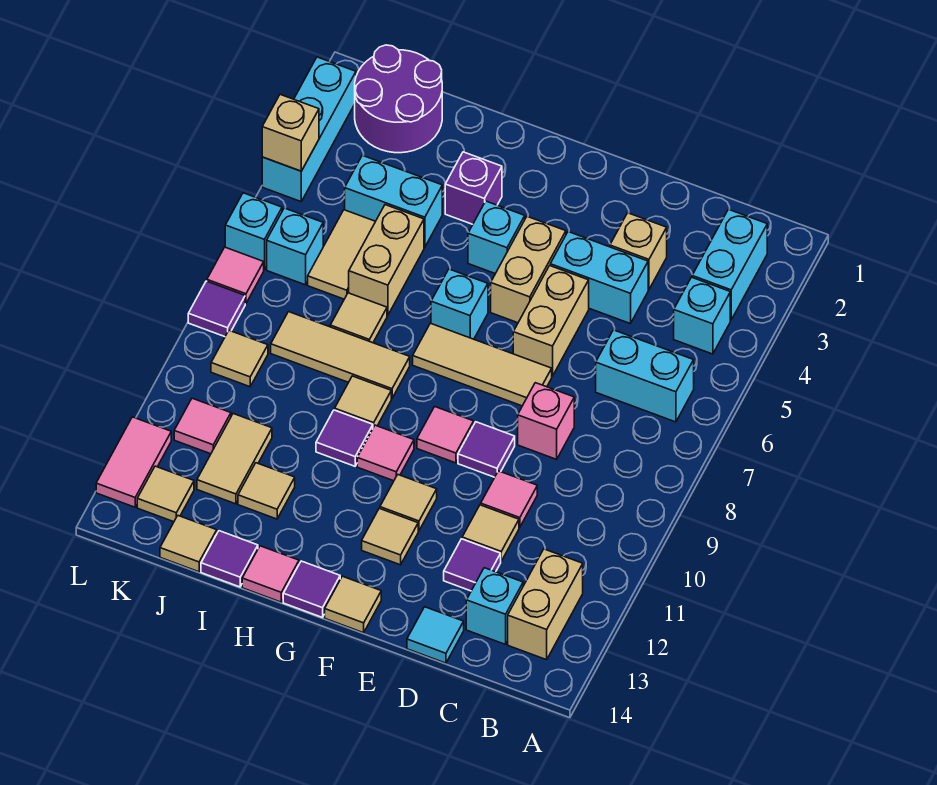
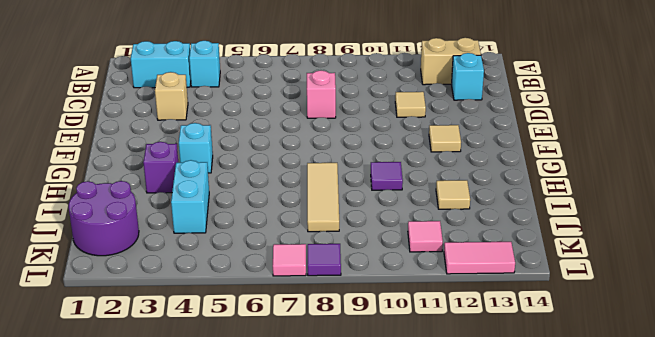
none -> cyan 1x2 brick [596,330,694,422]
none -> cyan 1x2 brick [550,232,648,324]
none -> pink 1x1 tile [481,471,537,527]
none -> purple 1x1 tile [444,539,501,591]

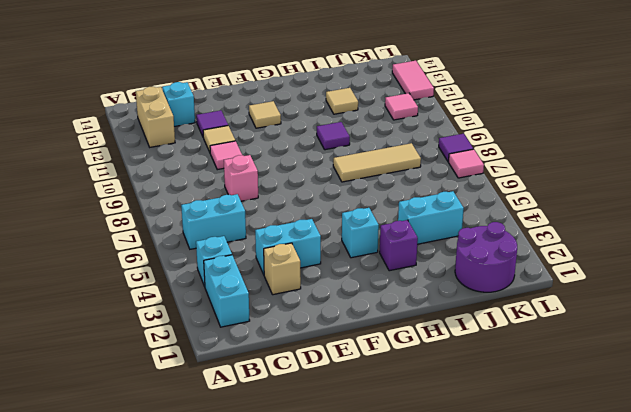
none -> cyan 1x1 tile [407,607,464,663]
none -> tan 1x2 brick [513,266,589,376]
none -> tan 1x3 tile [413,323,552,406]
none -> purple 1x1 tile [458,422,515,477]

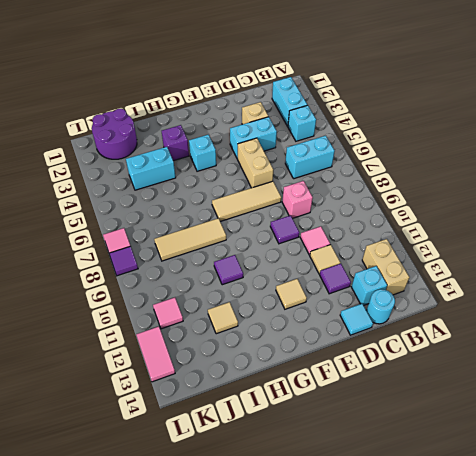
cyan 1x1 round brick [366,289,395,324] -> none
none -> tan 1x2 brick [491,217,566,323]
none -> pink 1x1 tile [417,407,474,463]
none -> tan 1x1 tile [380,475,437,531]
none -> tan 1x1 tile [325,576,381,633]

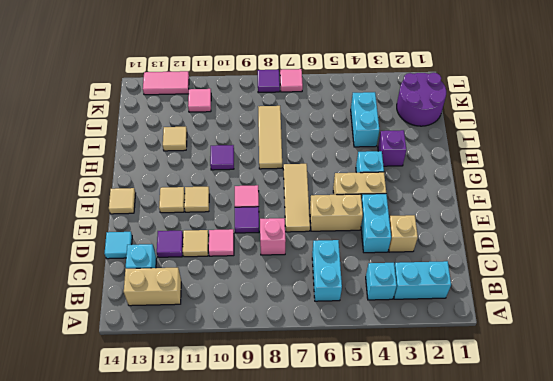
none -> cyan 1x1 brick [431,269,488,339]
none -> pink 1x1 tile [357,425,414,481]
none -> purple 1x1 tile [283,561,340,618]
none -> tan 1x1 tile [335,376,391,428]

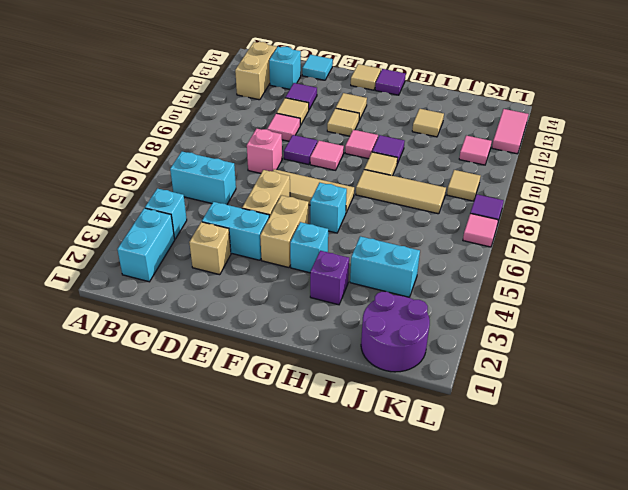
none -> pink 1x1 tile [242,546,299,602]
none -> tan 1x2 brick [349,205,424,315]
none -> tan 1x1 tile [330,293,387,343]
none -> purple 1x1 tile [201,531,258,587]

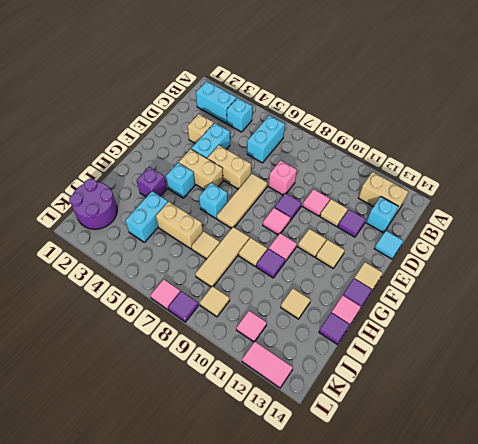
none -> tan 1x2 tile [308,210,375,299]
none -> tan 1x2 tile [197,414,272,504]
none -> tan 1x1 tile [160,516,217,572]
none -> cyan 1x1 brick [267,208,323,285]

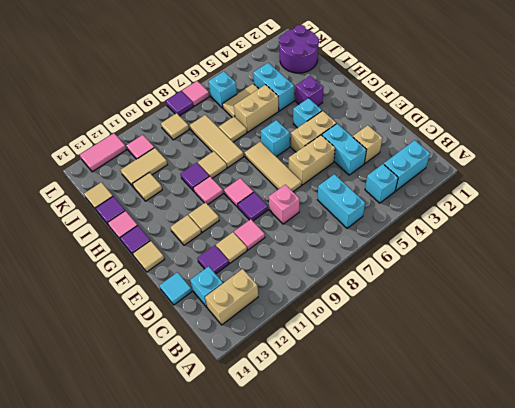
none -> tan 1x1 tile [137,466,194,522]
none -> cyan 1x3 brick [262,57,356,202]
none -> cyan 1x1 brick [225,193,282,270]
none -> tan 1x1 brick [262,94,319,171]

